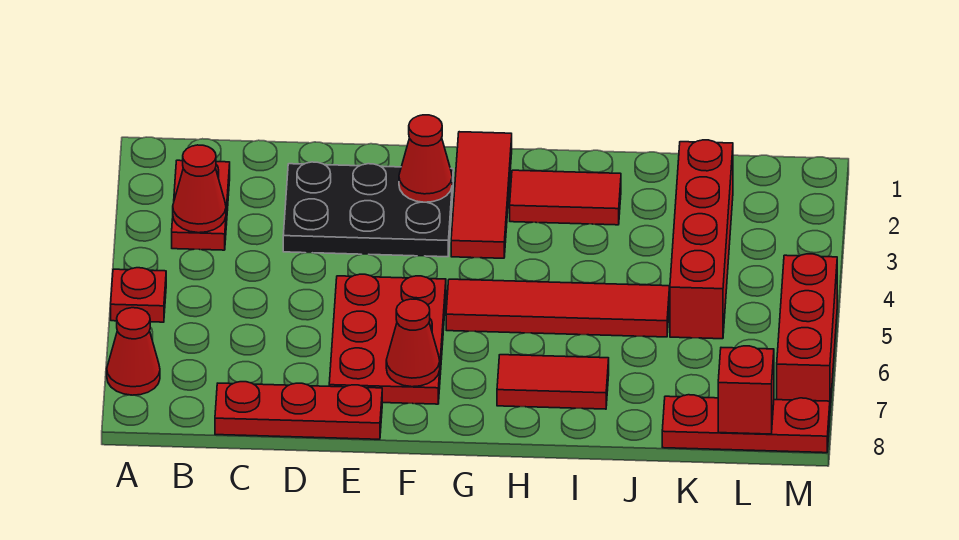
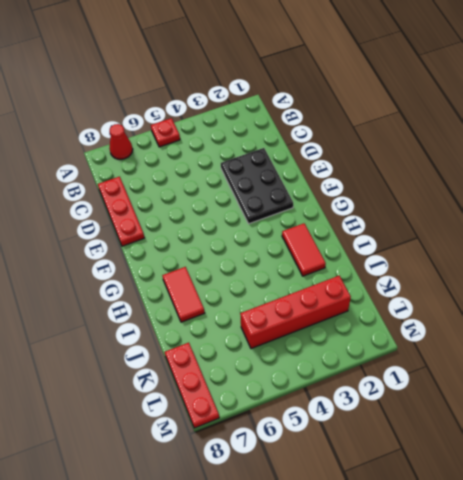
none -> red 1x2 plate [172,160,230,250]
none -> red 2x3 plate [329,274,446,404]
none -> red 1x3 tile [451,132,512,258]

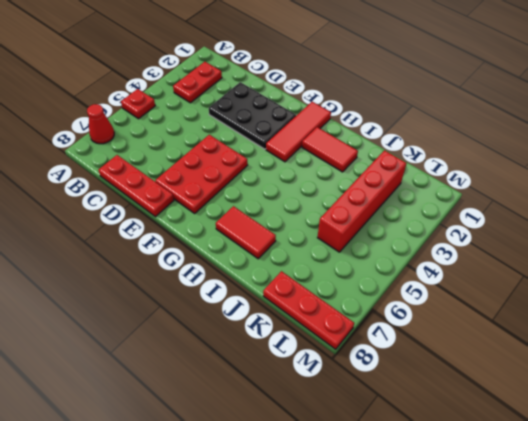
none -> red 1x4 tile [446,279,670,337]
none -> red 1x3 brick [777,254,837,408]
none -> red 1x1 cone [173,145,226,233]

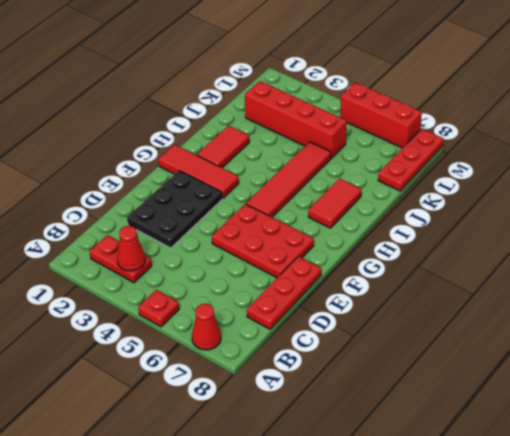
none -> red 1x1 cone [399,115,452,202]
none -> red 1x1 cone [386,299,440,387]
none -> red 1x1 brick [718,346,774,434]

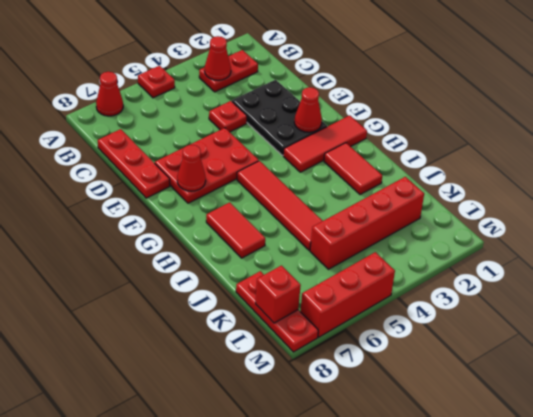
red 1x1 plate [209,101,247,132] -> none

